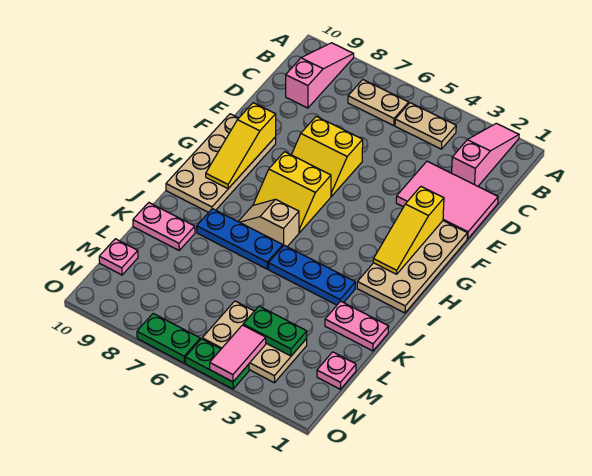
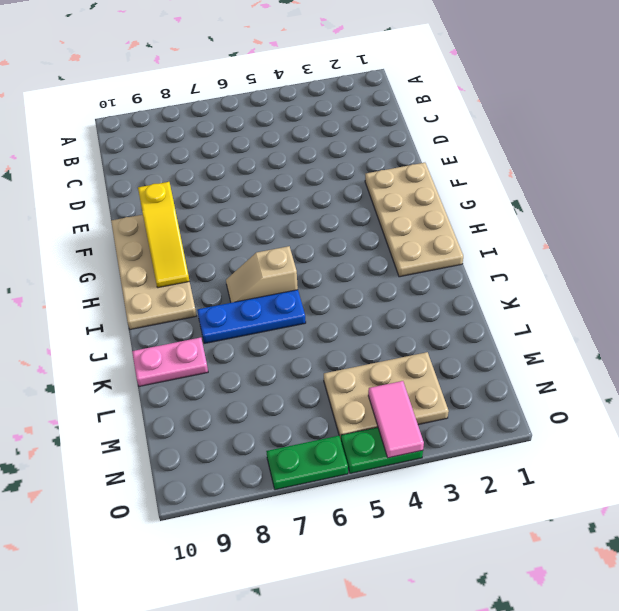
none -> pink 1x3 slope [452,123,519,186]
none -> pink 1x3 slope [286,43,354,108]
none -> tan 1x2 plate [395,103,456,149]

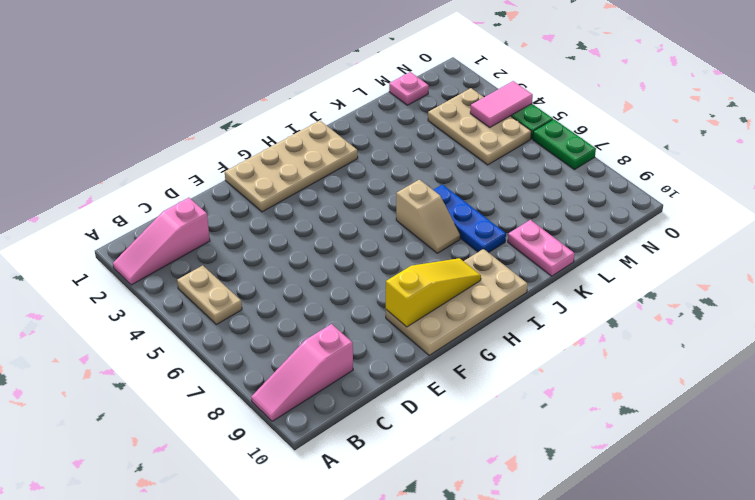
none -> tan 1x2 plate [348,80,409,126]
none -> pink 2x3 tile [396,161,498,239]
none -> yellow 2x2 slope [292,116,363,196]

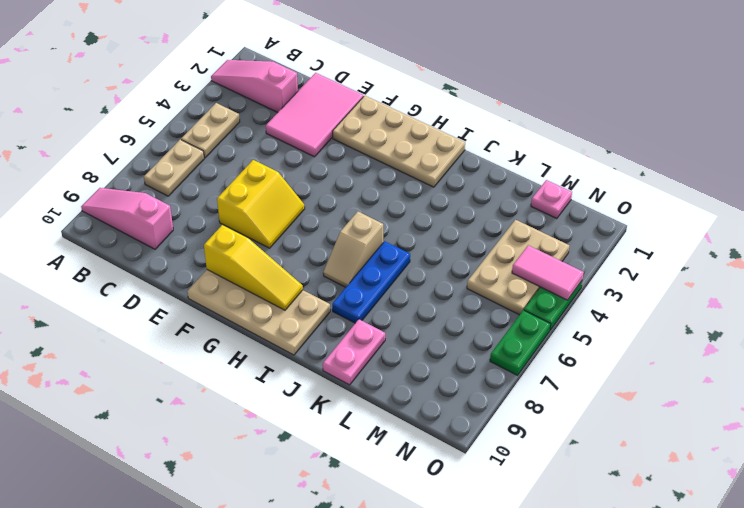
none -> yellow 2x2 slope [253,152,331,232]
none -> blue 1x3 plate [268,245,355,305]
none -> pink 1x2 plate [325,301,389,351]

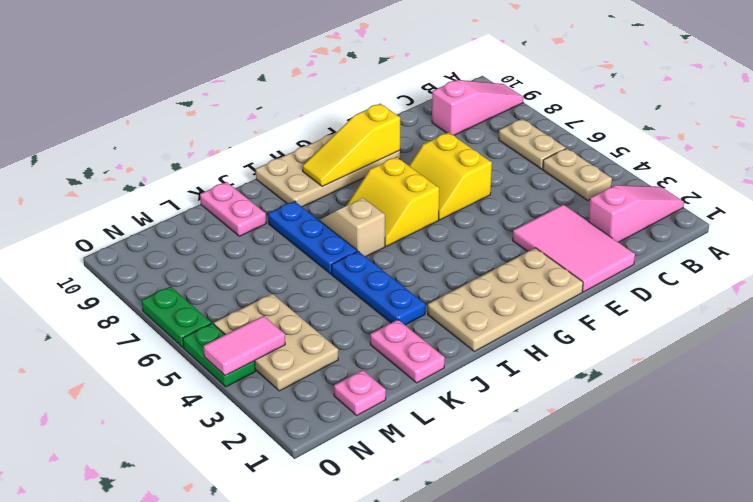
none -> pink 1x1 plate [99,239,138,275]
none -> yellow 1x3 slope [373,187,444,274]
none -> green 1x2 plate [243,306,307,356]

